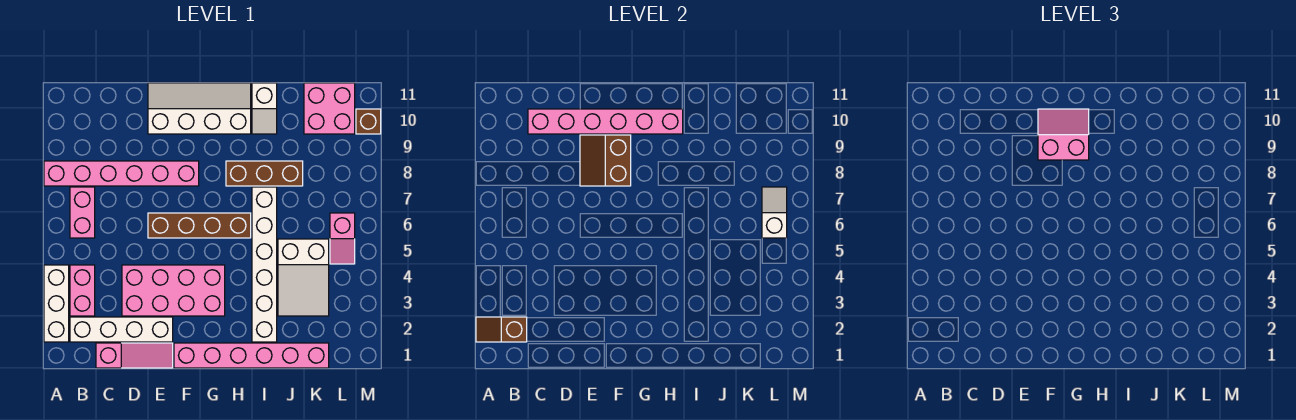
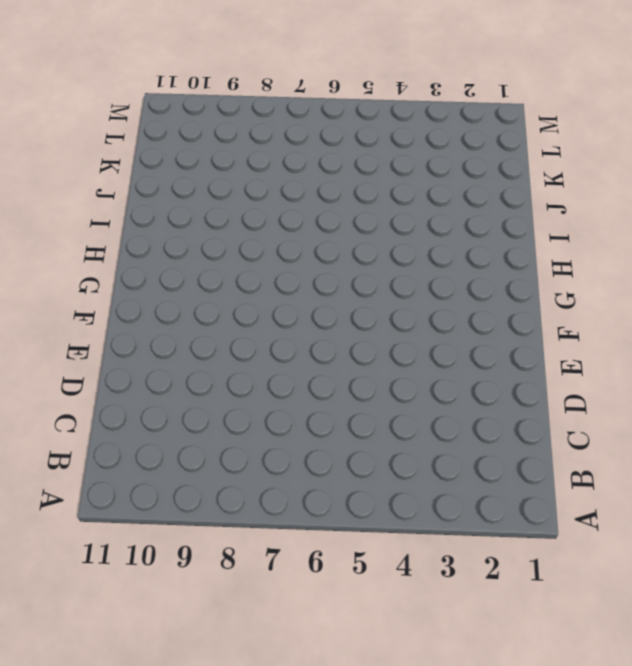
none -> white 1x3 brick [44,265,69,342]
none -> pink 1x6 brick [44,161,199,186]
none -> white 1x4 brick [70,317,173,342]

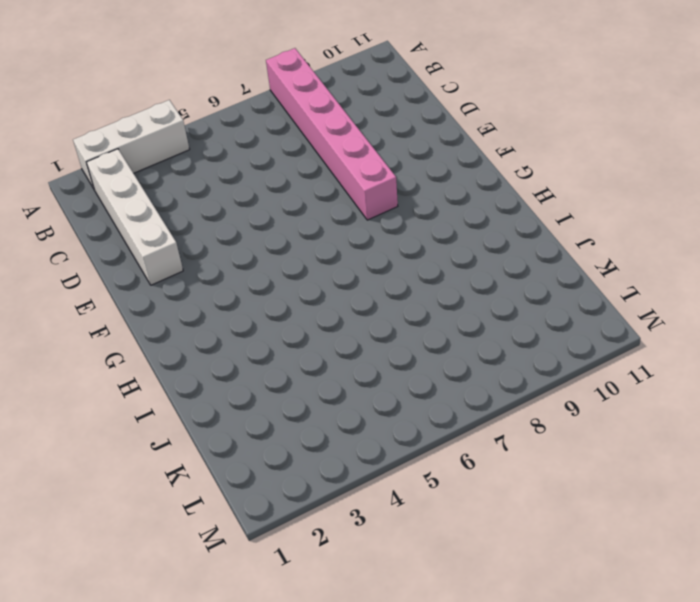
none -> pink 1x2 brick [70,265,95,316]
none -> pink 1x2 brick [70,187,95,238]
none -> pink 1x3 slope [96,343,173,368]

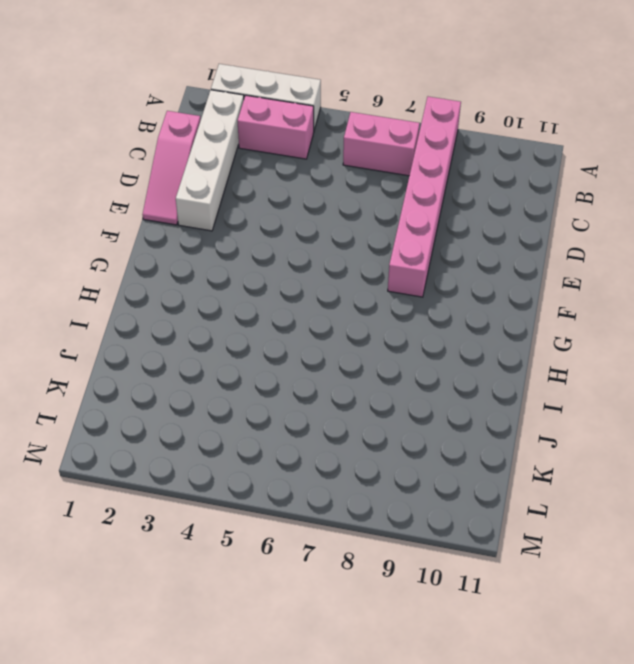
none -> pink 2x4 brick [122,265,225,316]
none -> brown 1x4 brick [148,213,251,238]
none -> white 2x4 slope [148,83,251,134]

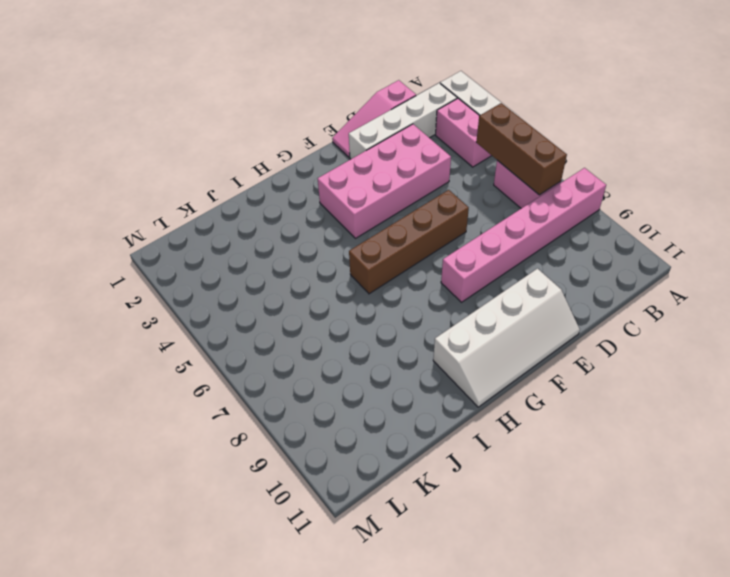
brown 1x3 brick [476,103,567,195] -> brown 1x3 brick turned to [226,161,303,186]
none -> pink 1x6 brick [174,343,329,368]
none -> white 1x6 brick [252,187,277,342]
none -> white 1x2 slope [252,83,277,134]

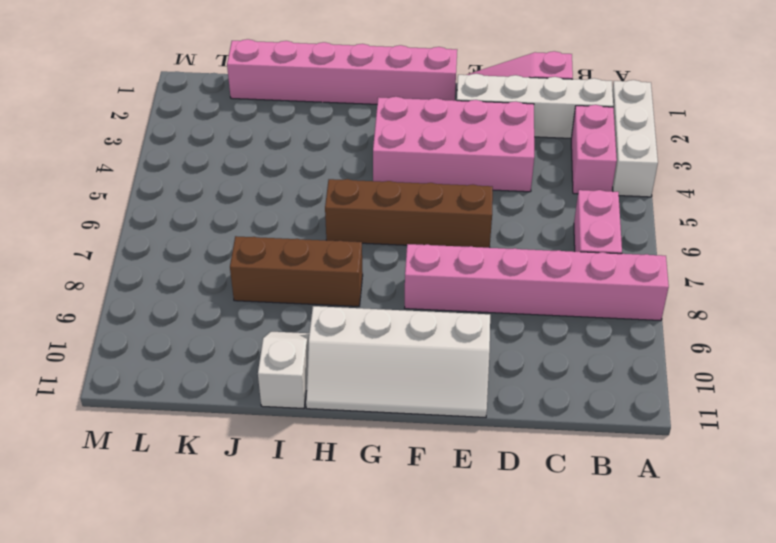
none -> white 1x6 brick [252,187,277,342]
none -> white 2x3 slope [278,239,329,316]
none -> pink 2x2 brick [304,83,355,134]

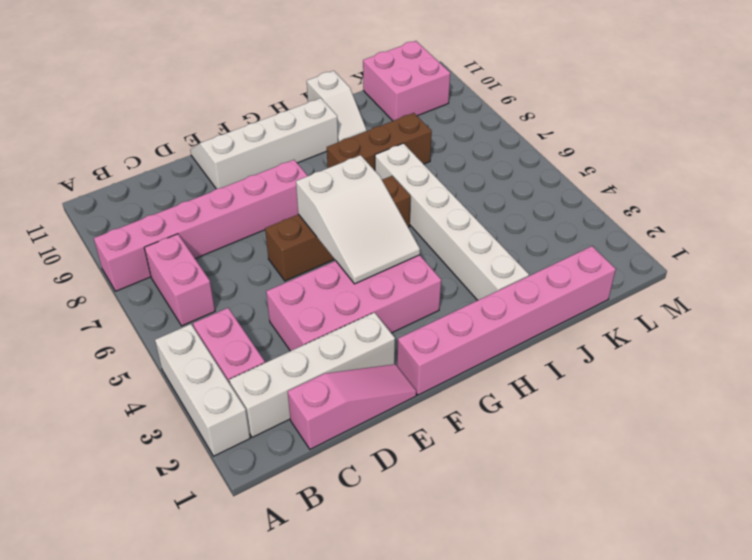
white 2x3 slope [296,155,420,284] -> white 2x3 slope moved to [278,239,329,316]
none -> pink 1x2 slope [330,213,355,264]
none -> brown 1x1 brick [356,109,381,134]
none -> brown 1x2 slope [476,317,527,342]

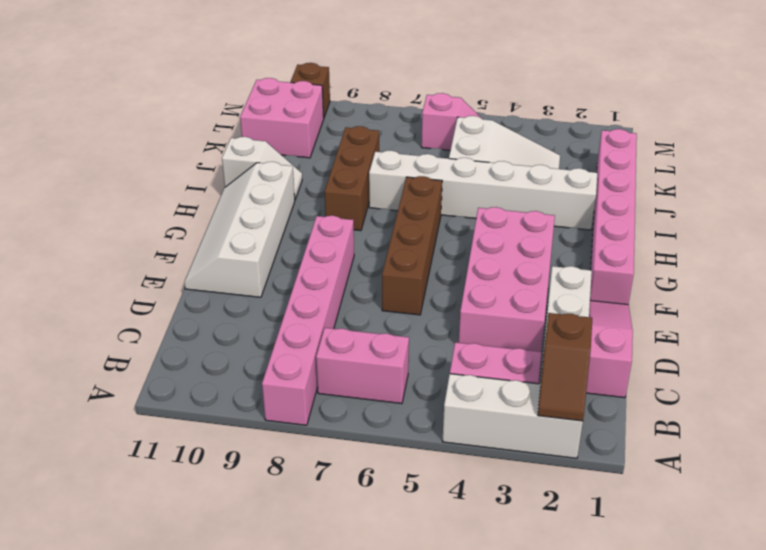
none -> pink 1x6 brick [528,109,683,134]
none -> brown 2x2 slope [580,135,631,186]
none -> white 1x2 slope [762,187,787,238]

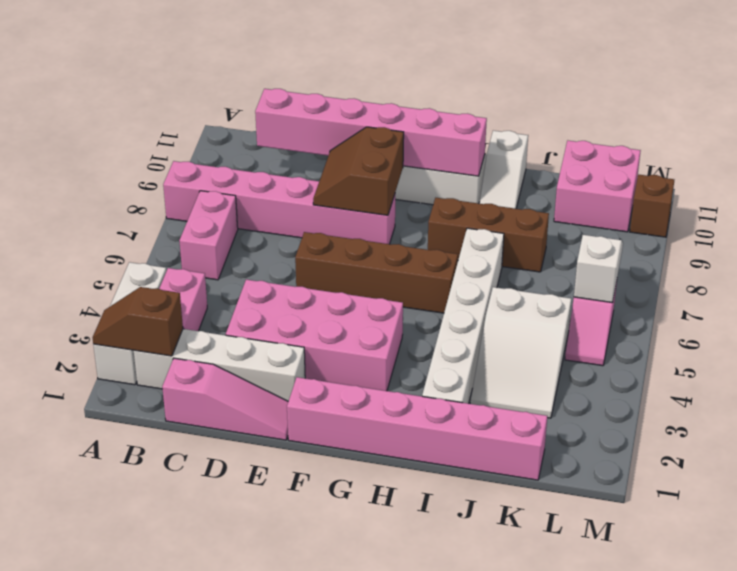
none -> pink 2x2 slope [1038,109,1089,160]

